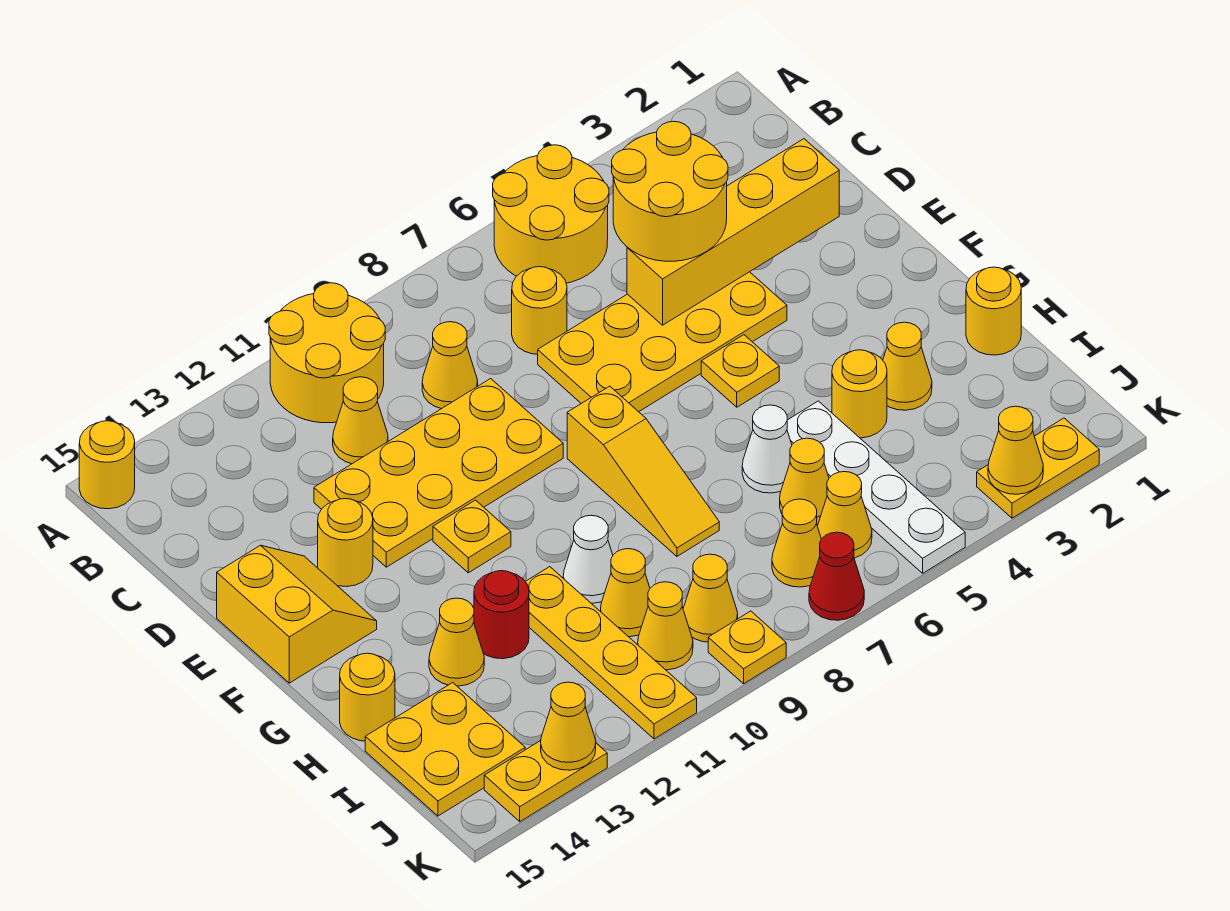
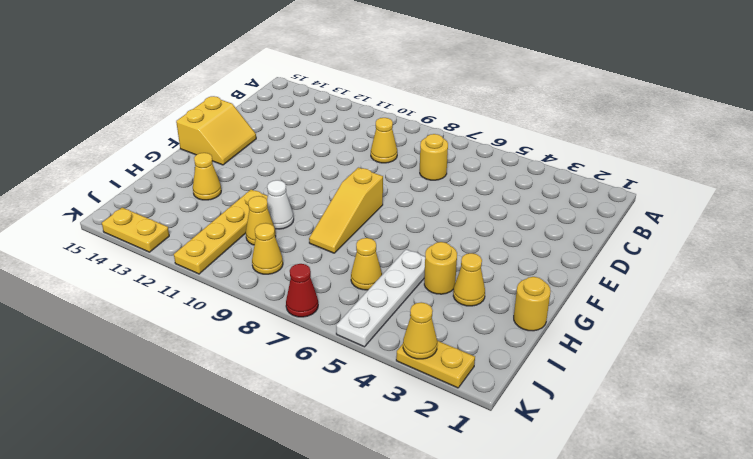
none -> yellow 2x2 round brick [493,145,609,283]
none -> yellow 2x2 round brick [269,283,385,423]
none -> yellow 1x1 round brick [79,421,135,509]
none -> yellow 1x1 cone [333,377,388,464]

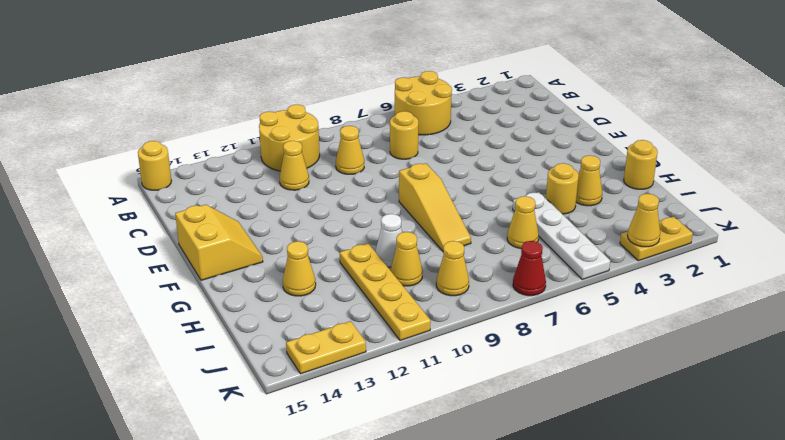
none -> yellow 2x4 plate [538,272,787,412]
none -> yellow 2x4 plate [314,379,563,567]
none -> yellow 1x1 round brick [318,499,373,586]
none -> yellow 1x1 plate [701,335,779,407]

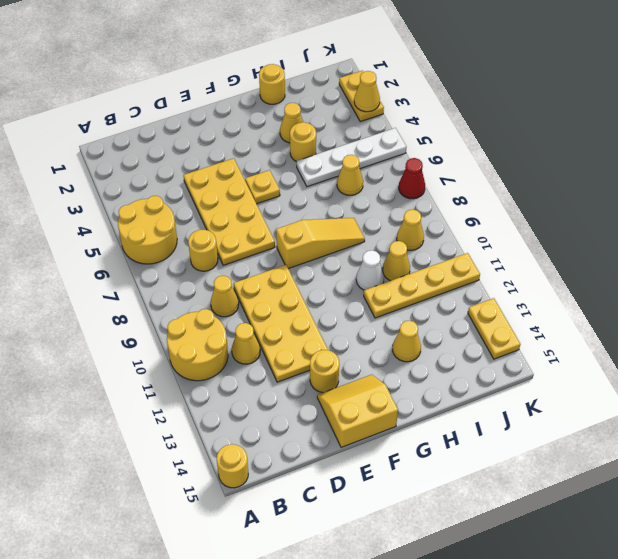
none -> yellow 1x1 plate [433,500,511,573]
none -> white 1x1 cone [742,405,792,493]
none -> red 1x1 round brick [474,571,529,659]
none -> yellow 1x1 round brick [340,653,395,741]

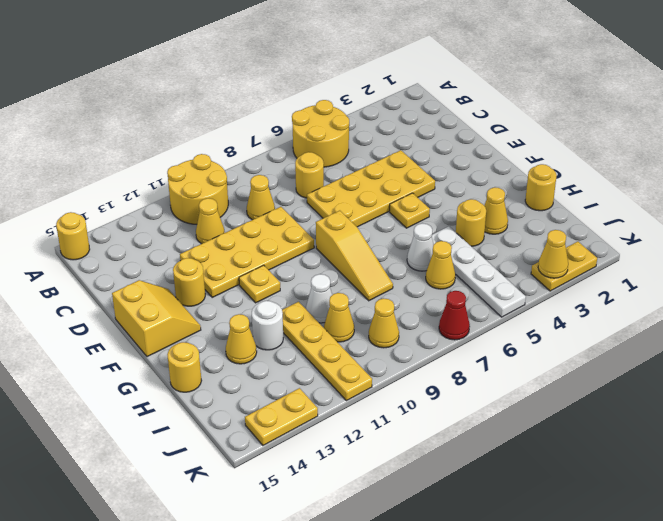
white 1x1 round brick [252,301,283,350] -> red 1x1 round brick [474,571,529,659]
none -> yellow 2x2 plate [365,683,525,816]
none -> yellow 1x1 cone [817,472,872,558]
none -> yellow 1x1 cone [772,499,821,587]
none -> yellow 1x1 cone [638,582,693,670]

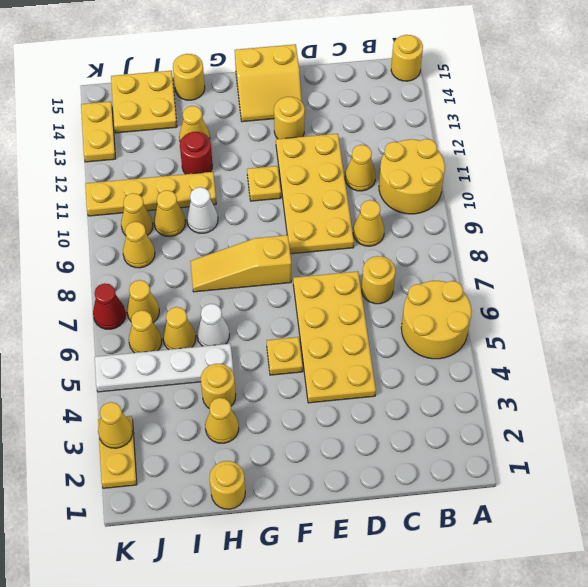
none -> yellow 1x1 plate [708,611,786,684]
none -> yellow 1x4 brick [627,139,839,325]
none -> yellow 1x1 cone [541,682,596,770]
none -> yellow 2x2 round brick [612,121,728,261]

